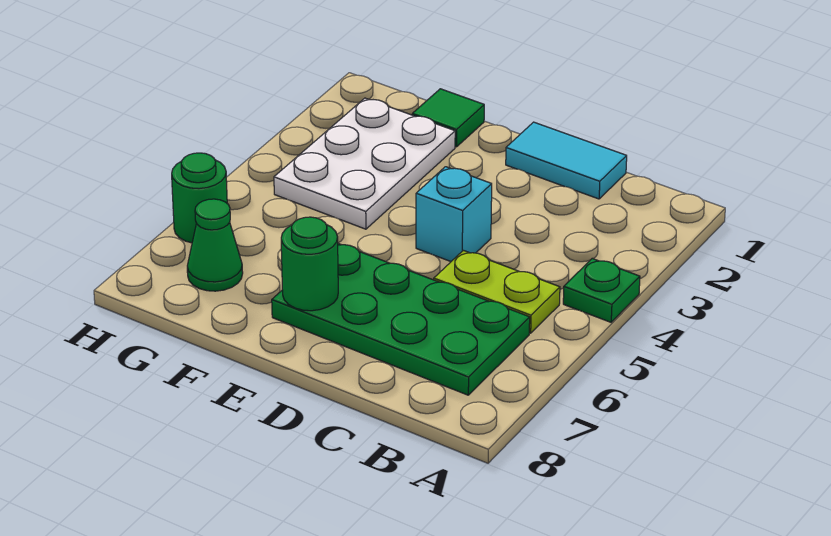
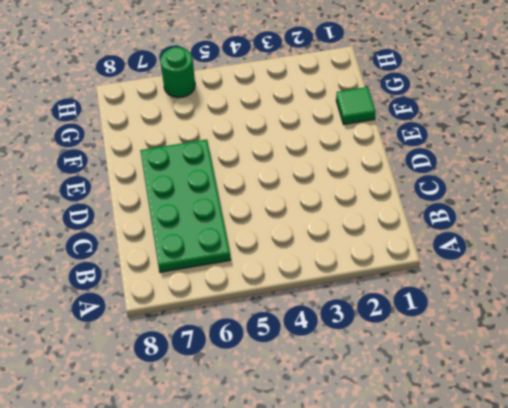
none -> green 1x1 plate [563,259,640,322]
none -> lime 1x2 plate [434,250,560,333]

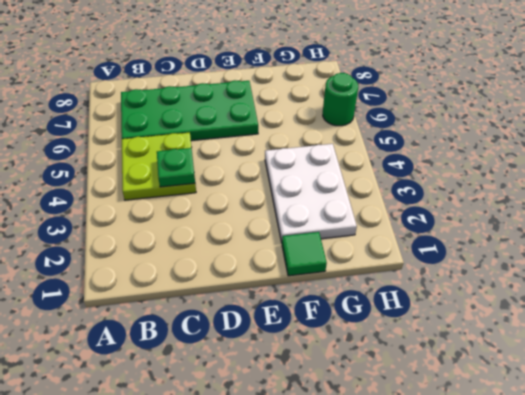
lime 2x2 plate [122,132,196,200] -> lime 1x2 plate [434,250,560,333]
green 1x1 plate [157,148,195,187] -> green 1x1 plate moved to [563,259,640,322]
none -> cyan 1x2 tile [506,122,627,199]
none -> cyan 1x1 brick [416,167,492,262]

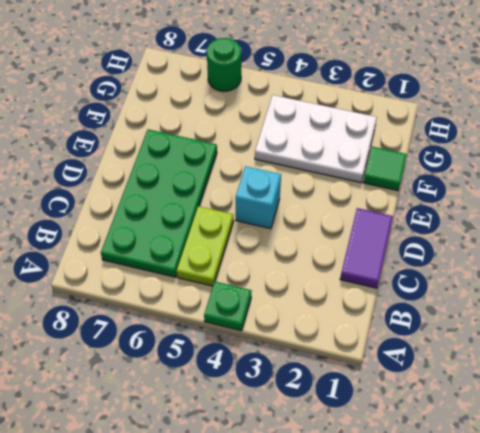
purple 1x2 tile [340,208,393,288] -> cyan 1x2 tile [506,122,627,199]
none -> green 1x1 cone [187,199,243,291]
none -> green 1x1 round brick [281,217,338,311]

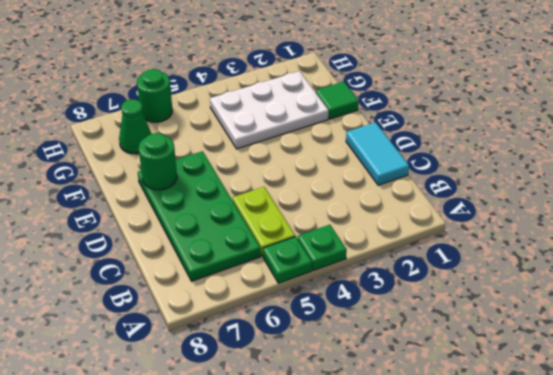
green 1x1 plate [263,236,312,283] -> none
none -> cyan 1x1 brick [416,167,492,262]

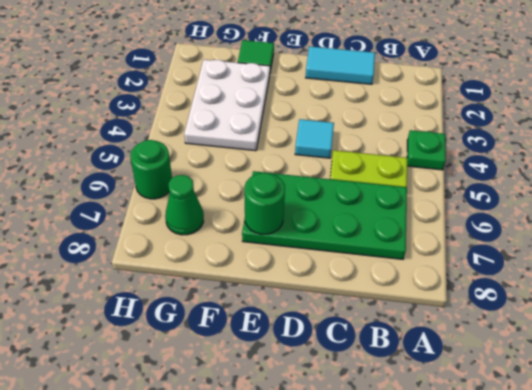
cyan 1x1 tile [295,119,334,158] -> cyan 1x1 brick [416,167,492,262]

